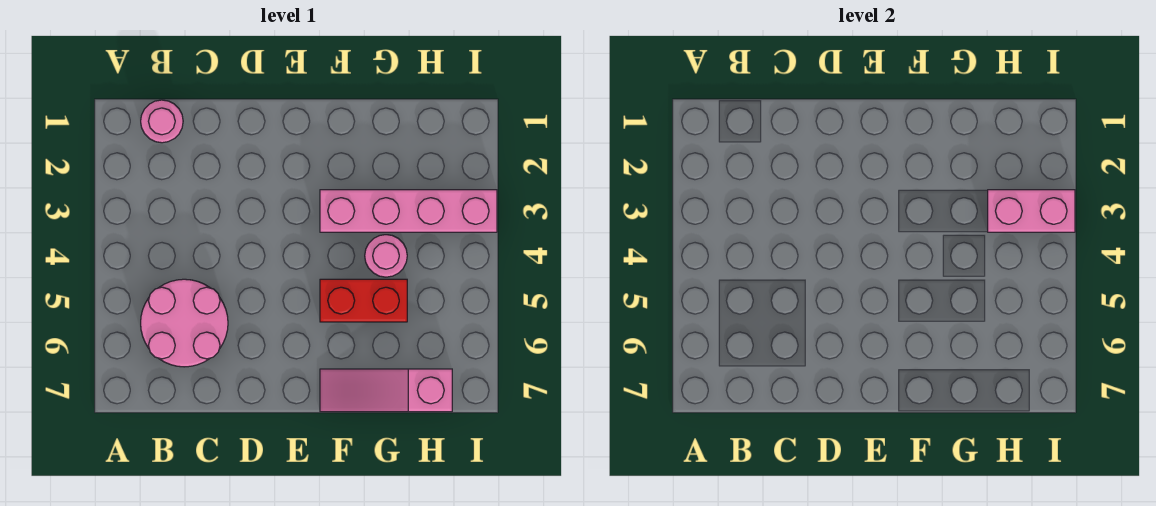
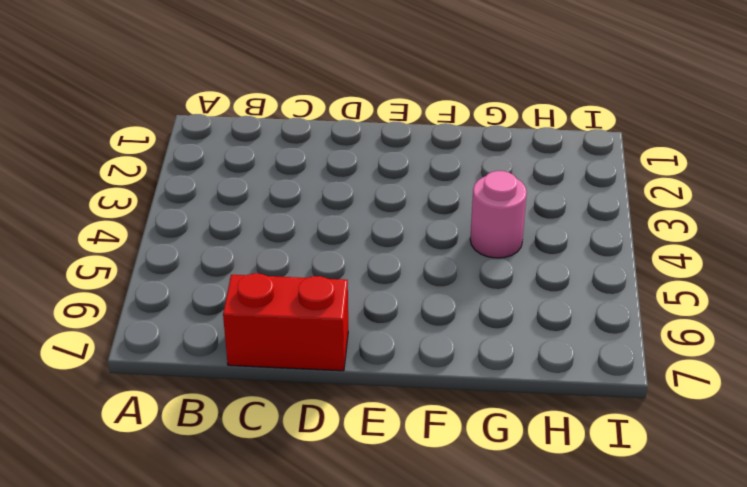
red 1x2 brick [223,274,348,371] -> red 1x2 brick moved to [320,279,407,322]
none -> pink 1x1 round brick [141,100,183,143]
none -> pink 2x2 round brick [141,279,228,367]

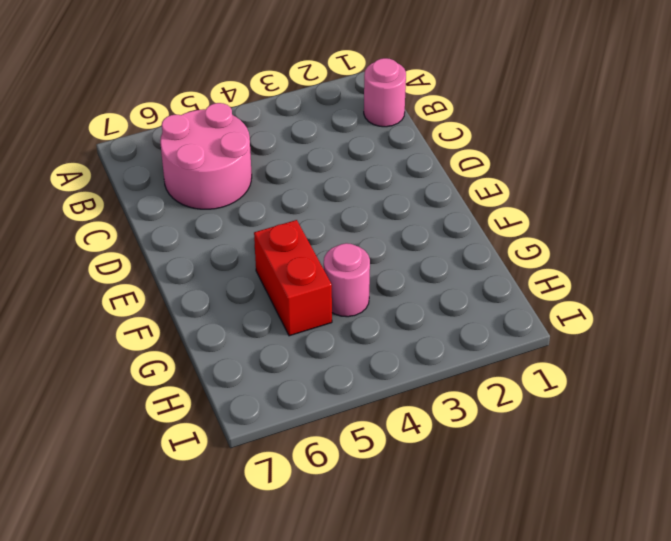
none -> pink 1x4 brick [320,190,497,232]
none -> pink 1x3 slope [320,369,452,412]

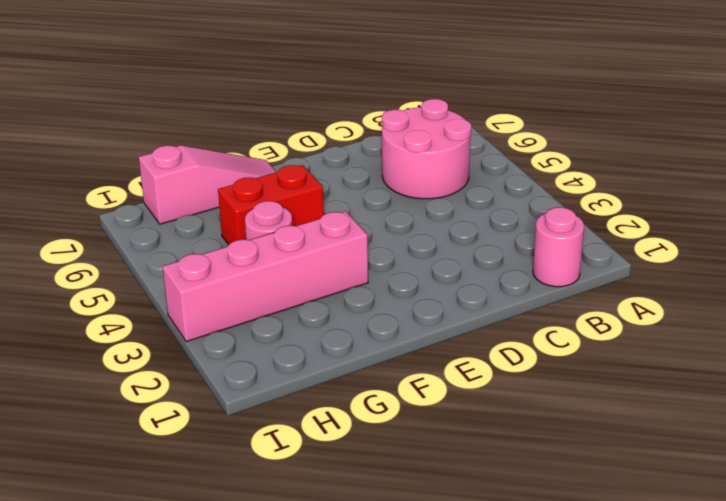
none -> pink 1x2 brick [988,190,1075,232]

